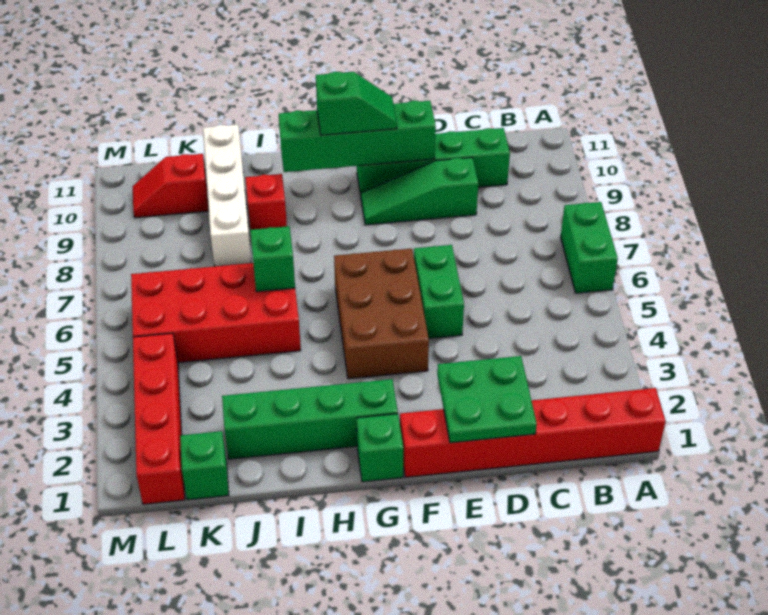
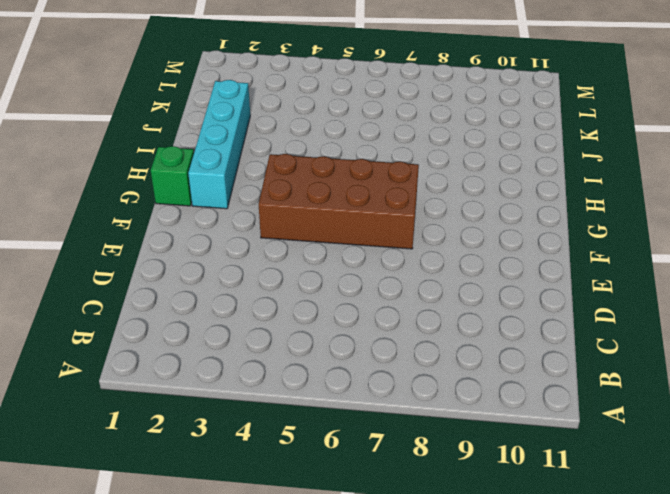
brown 2x4 brick [259,154,419,249] -> brown 2x3 brick [334,249,429,379]
cyan 1x4 brick [188,80,250,209] -> green 1x4 brick [222,379,398,459]
none -> red 1x6 brick [400,388,666,477]
none -> green 1x2 brick [561,202,618,293]
none -> green 1x4 brick [357,128,510,195]

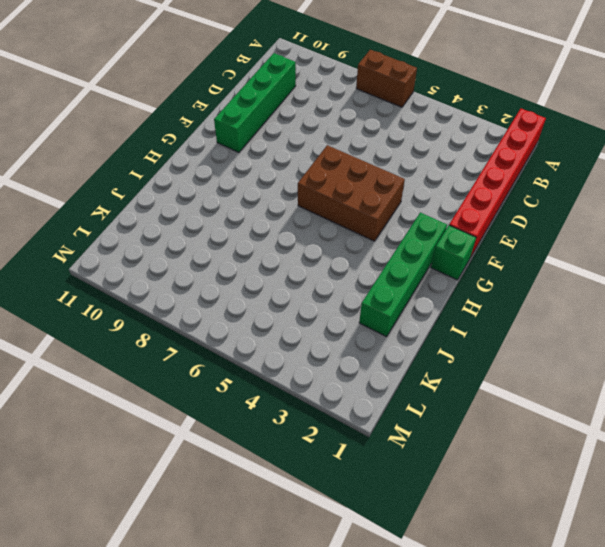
brown 1x2 brick [356,50,417,107] -> green 1x2 brick [561,202,618,293]
none -> green 1x3 slope [361,157,478,225]
none -> green 1x2 brick [414,245,464,338]
none -> red 2x4 brick [131,263,301,363]

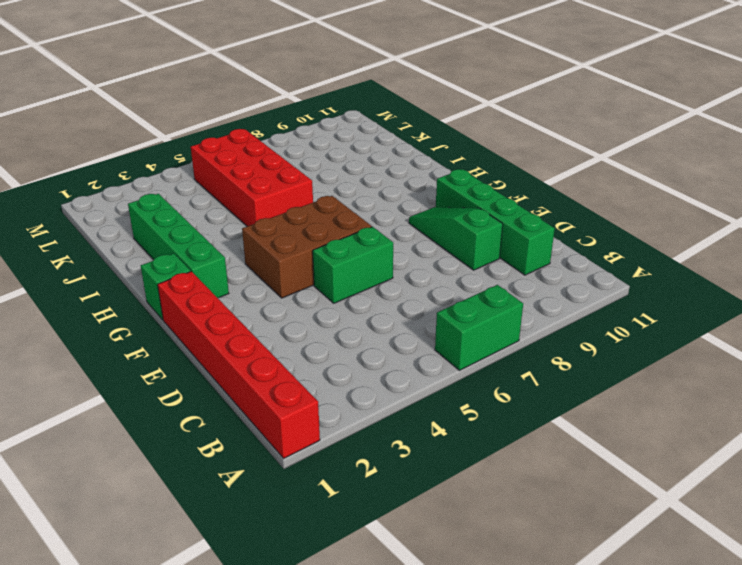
none -> red 1x1 brick [245,174,287,230]
none -> white 1x4 brick [203,125,252,267]
none -> green 1x1 brick [180,431,229,500]

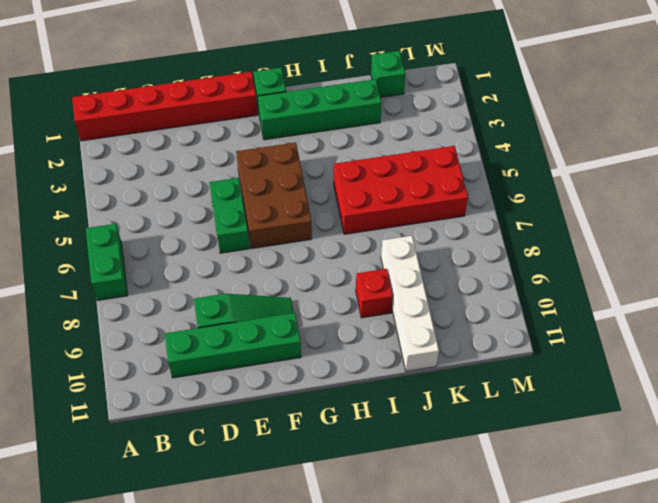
none -> red 1x2 slope [133,154,209,218]
none -> red 1x4 brick [133,333,185,504]
none -> green 2x2 plate [437,356,537,443]

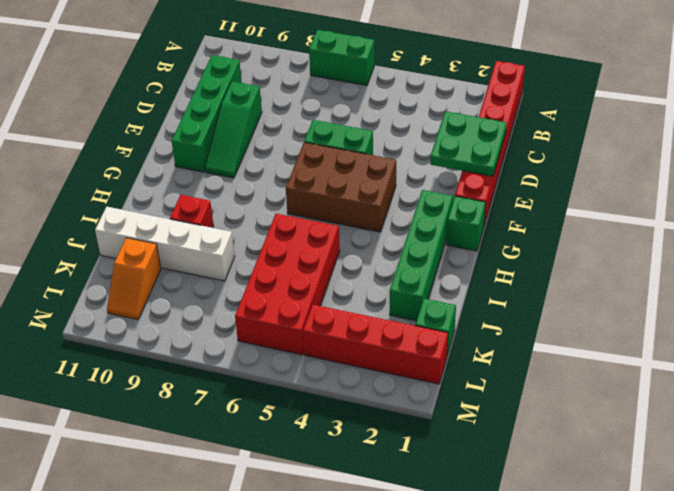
orange 1x2 slope [107,238,161,319] -> red 1x2 slope [133,154,209,218]
none -> green 1x4 brick [279,101,436,172]
none -> green 1x1 brick [250,226,295,292]
none -> green 1x2 slope [316,72,397,135]

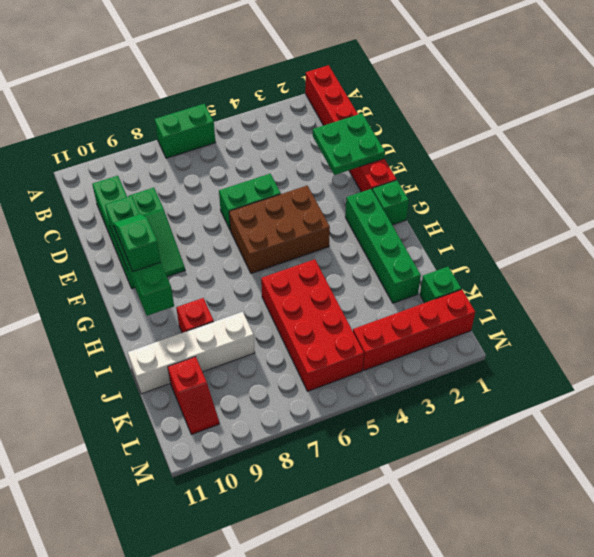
none -> green 1x1 brick [250,226,295,292]

